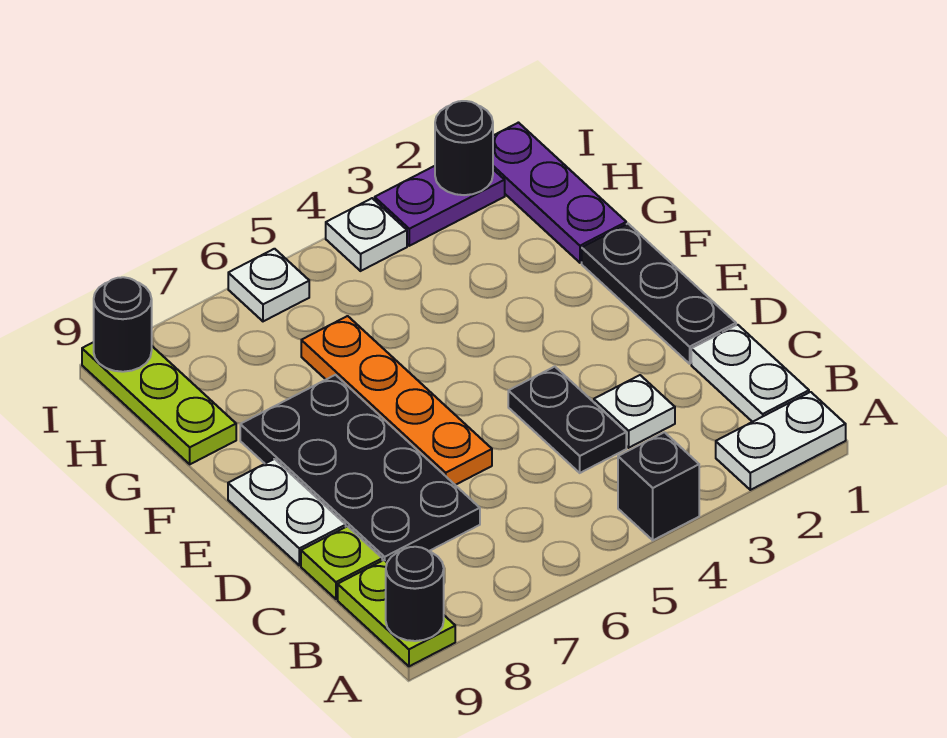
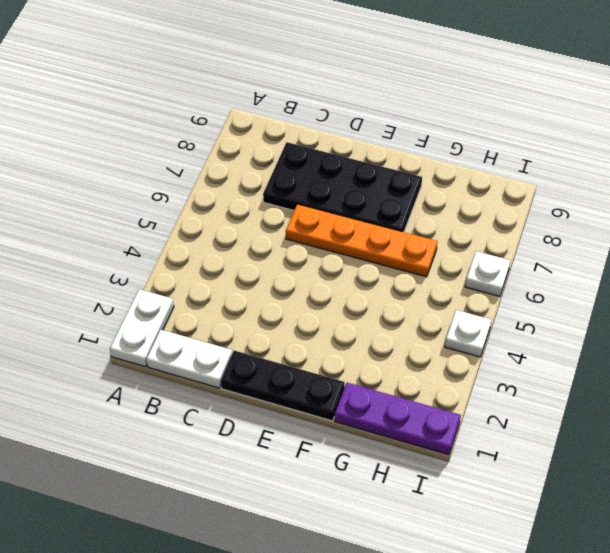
none -> black 1x1 brick [618,432,699,540]
none -> lime 1x2 plate [338,560,455,666]
none -> white 1x1 plate [594,375,675,448]

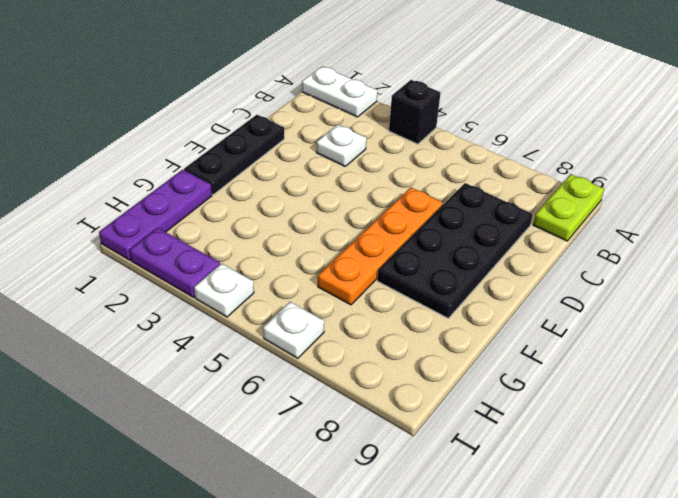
none -> white 1x2 plate [691,325,809,422]
none -> black 1x2 plate [508,367,626,473]
none -> lime 1x1 plate [301,526,382,599]

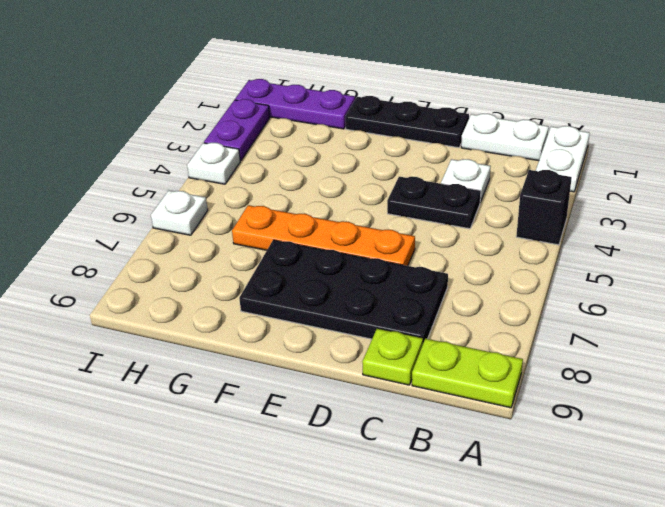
none -> white 1x2 plate [228,459,346,565]
none -> lime 1x3 plate [82,342,236,464]
none -> black 1x1 round brick [386,547,444,641]

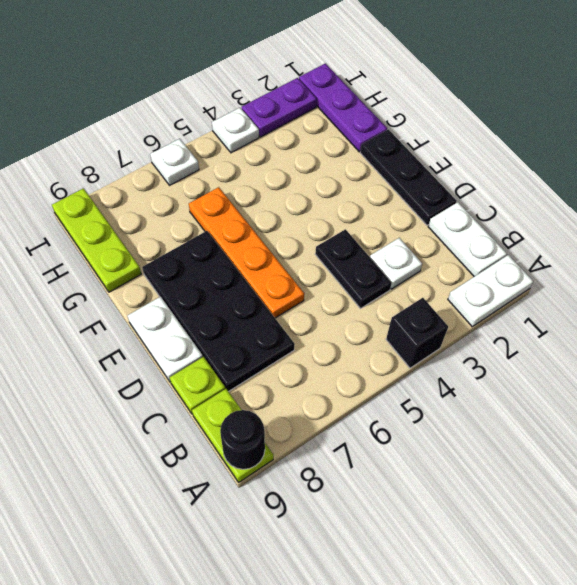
none -> black 1x1 round brick [435,101,493,195]
none -> black 1x1 round brick [94,277,152,372]

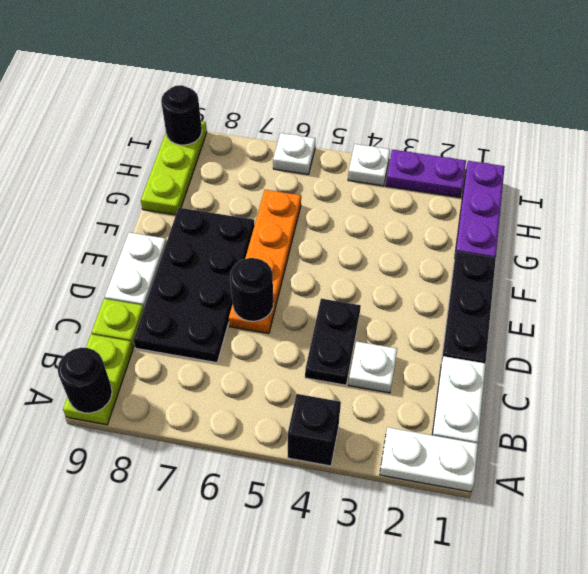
black 1x1 round brick [230,258,273,321] -> black 1x1 round brick moved to [435,101,493,195]

